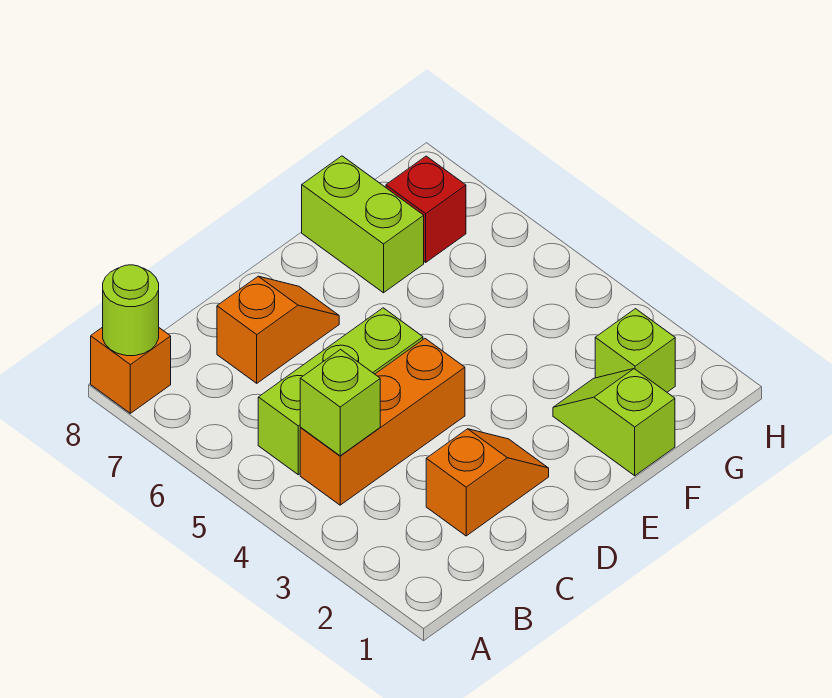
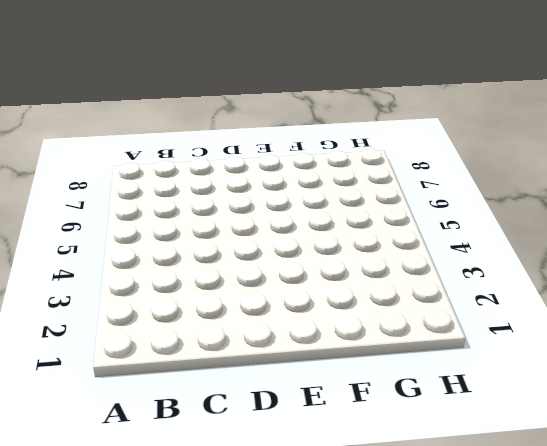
none -> orange 1x1 brick [91,327,171,413]
none -> orange 1x3 brick [300,339,465,505]

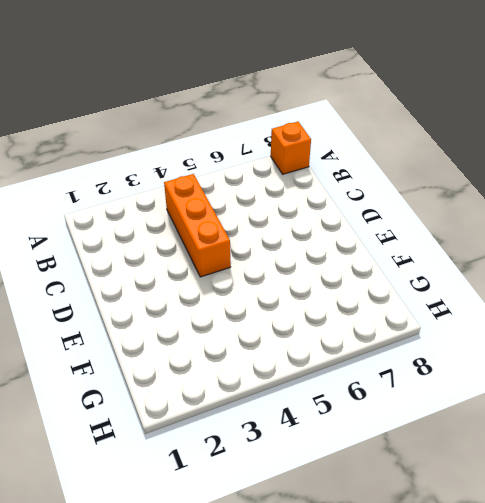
none -> lime 1x3 brick [258,308,423,475]
none -> orange 1x2 slope [426,429,549,536]

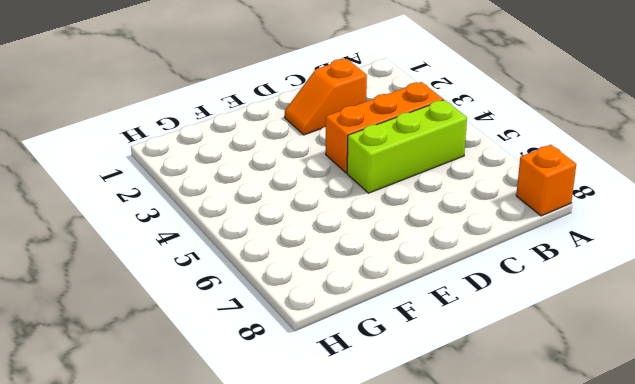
none -> orange 1x2 slope [217,276,339,383]
none -> lime 1x2 slope [553,369,675,476]

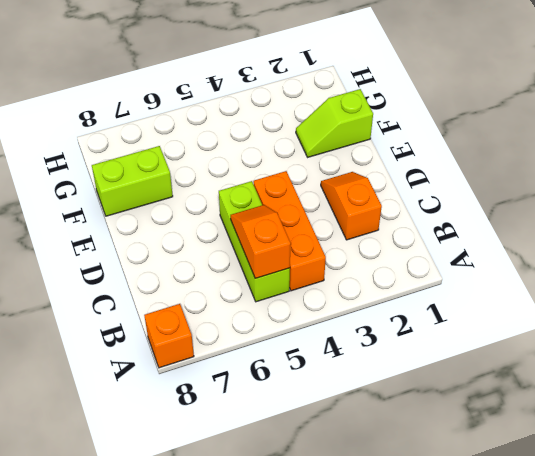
orange 1x2 slope [231,205,291,278] -> orange 1x2 slope moved to [217,276,339,383]
none -> lime 1x1 brick [595,309,675,392]
none -> red 1x1 brick [386,156,466,262]

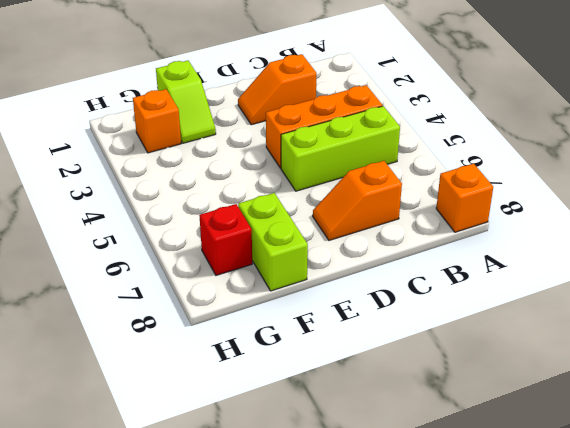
orange 1x1 brick [133,89,181,153] -> lime 1x1 brick [595,309,675,392]
none -> lime 1x1 round brick [103,265,159,356]
none -> lime 1x1 brick [300,350,380,456]

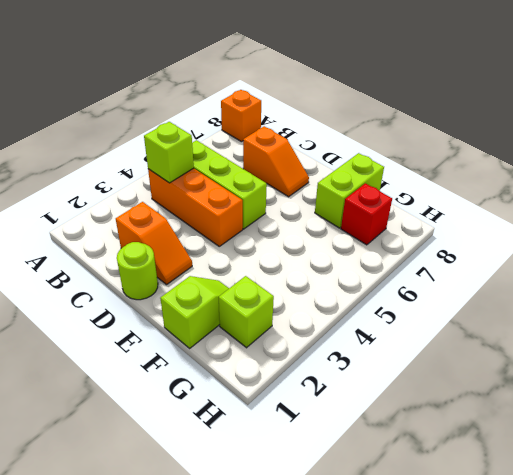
lime 1x1 round brick [117,242,158,300] -> lime 1x1 round brick moved to [103,265,159,356]

